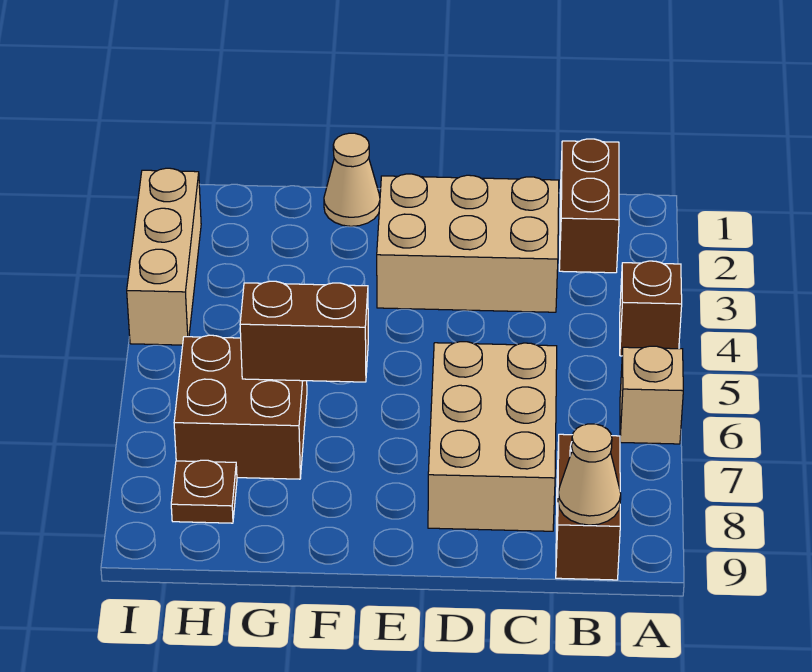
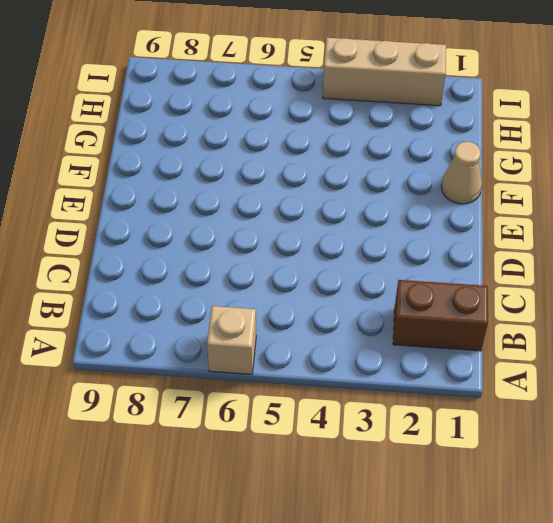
none -> brown 1x1 brick [620,261,682,356]
none -> brown 1x2 brick [556,434,620,580]
none -> tan 2x3 brick [377,174,559,312]

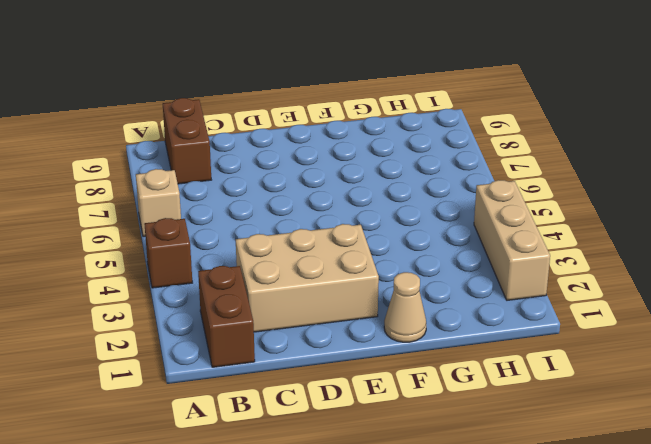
none -> tan 2x3 brick [428,342,557,531]
none -> brown 2x2 brick [174,335,307,479]
none -> brown 1x1 plate [171,460,237,523]

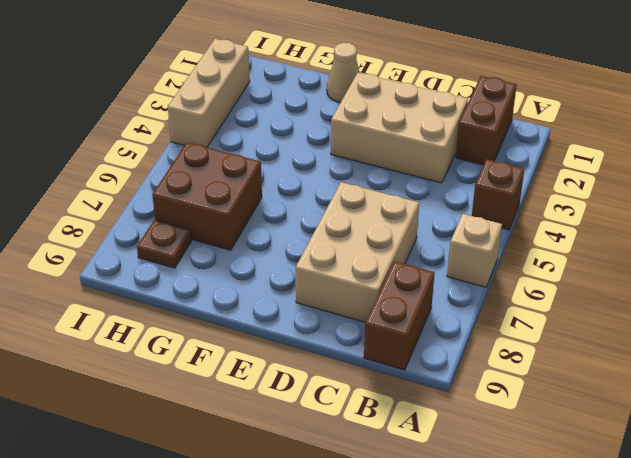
none -> tan 1x1 cone [558,424,621,525]
none -> brown 1x2 brick [240,281,368,382]

